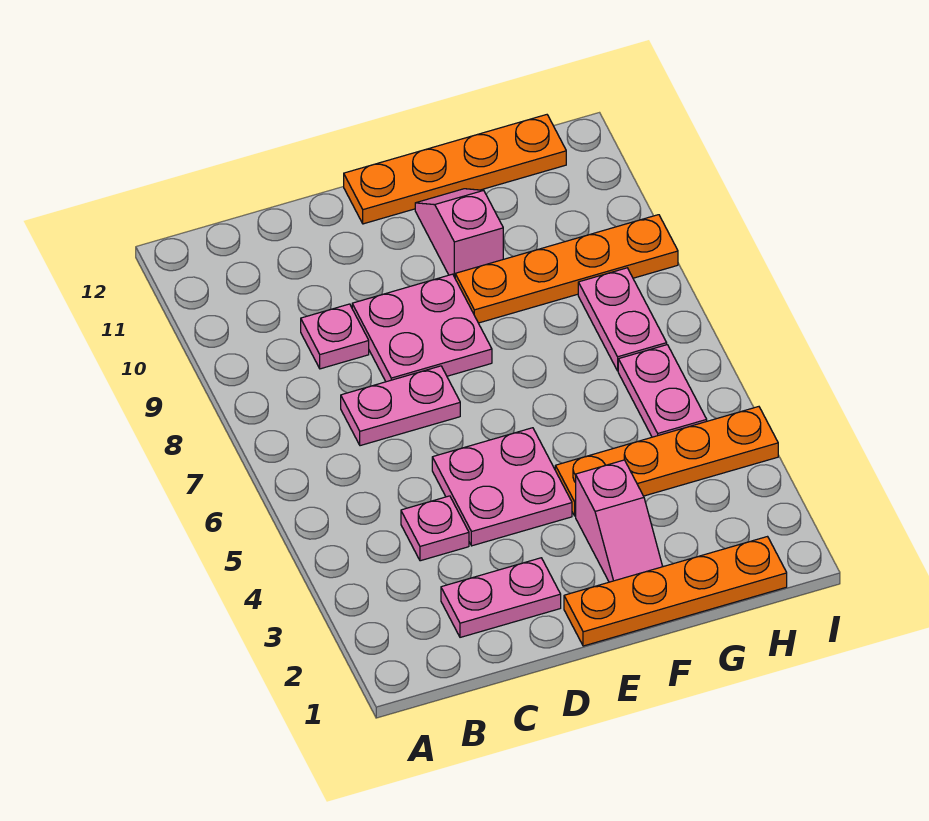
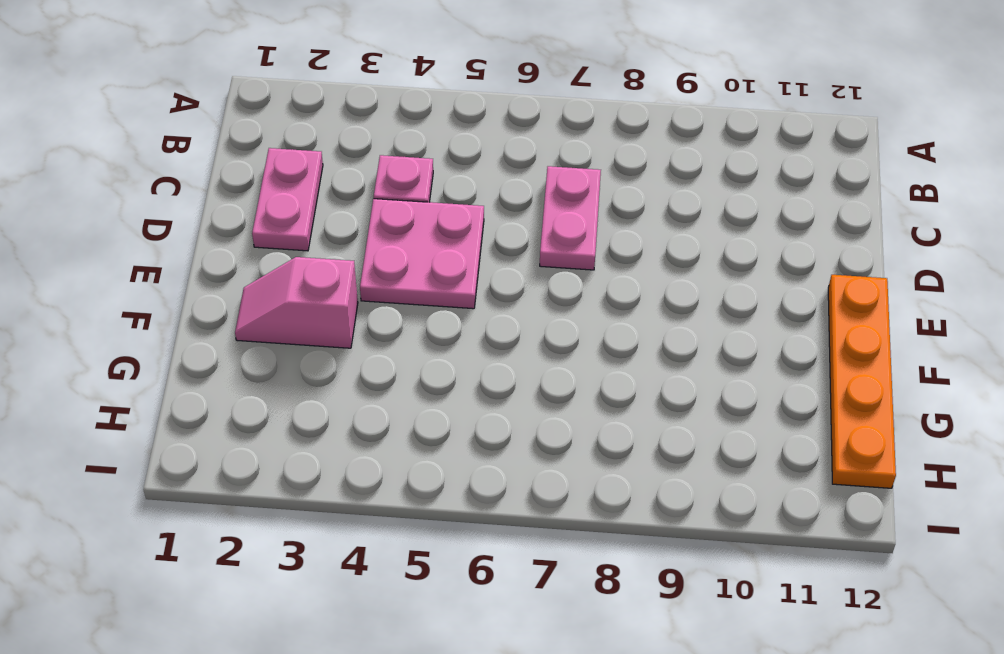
none -> pink 1x1 plate [301,304,369,369]
none -> pink 2x2 plate [352,274,492,382]
none -> orange 1x4 plate [564,537,787,646]

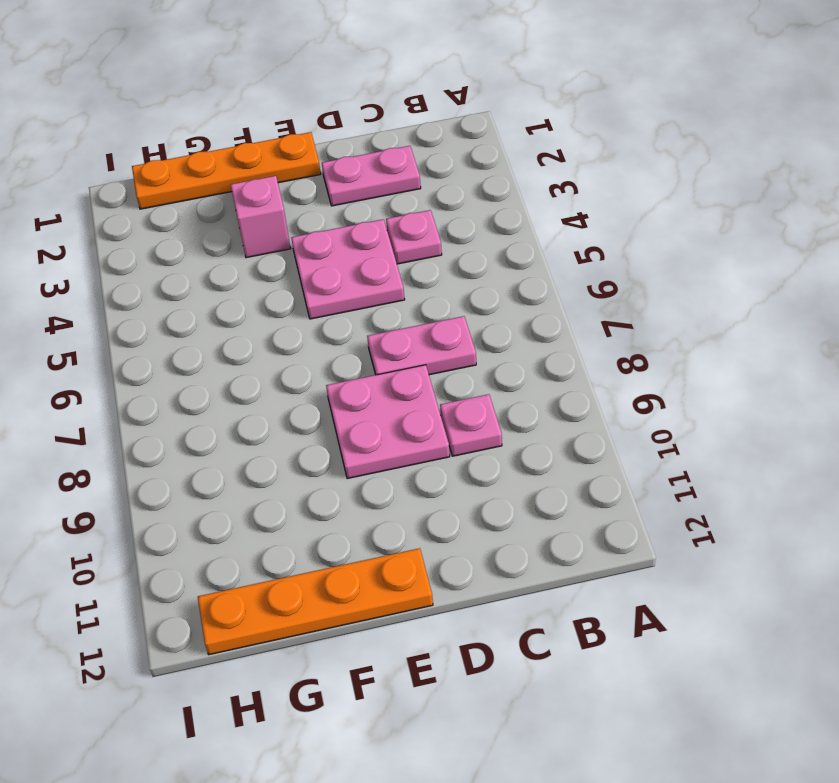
none -> orange 1x4 plate [555,407,778,516]
none -> orange 1x4 plate [455,215,678,323]
none -> pink 1x2 slope [415,189,503,277]

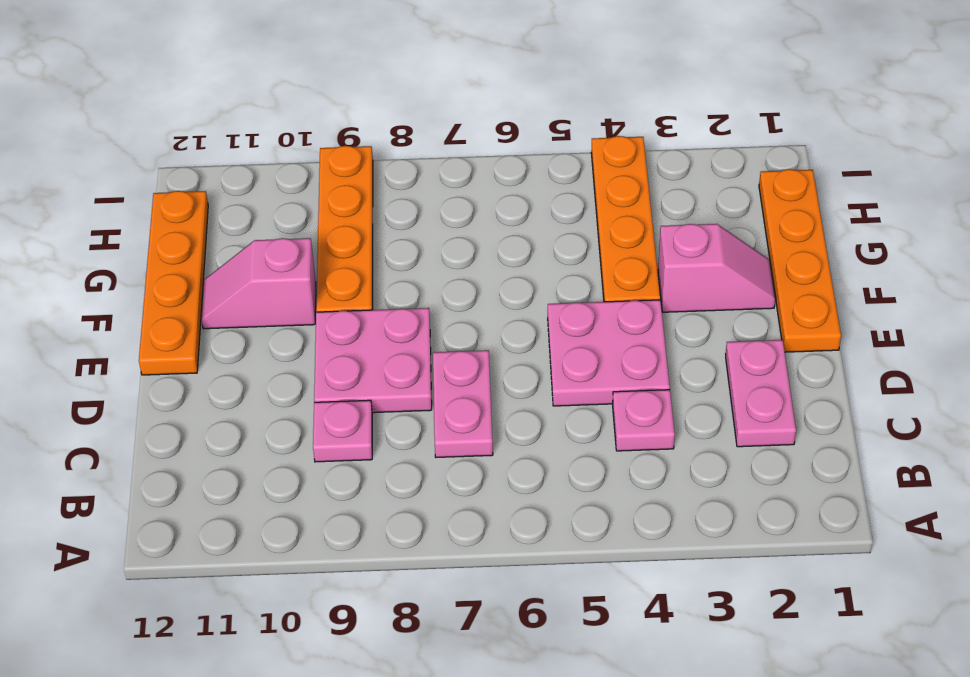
none -> pink 1x2 plate [618,345,707,437]
none -> pink 1x2 plate [578,268,667,371]

